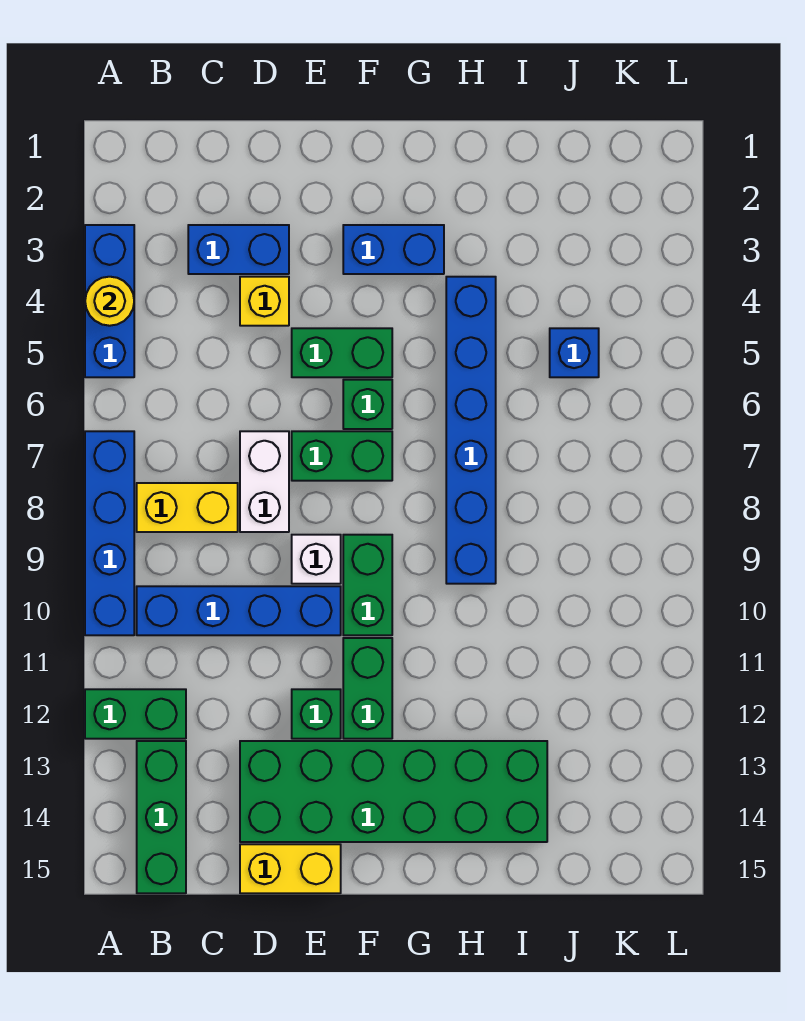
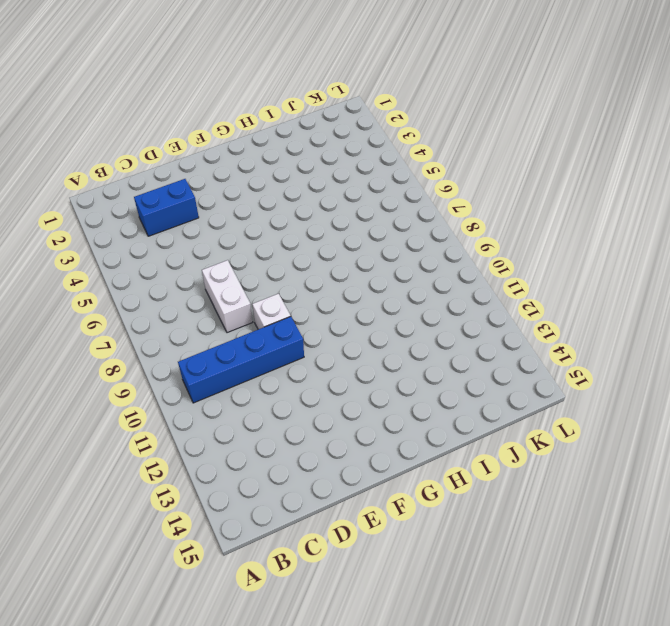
none -> blue 1x3 brick [85,225,134,377]
none -> blue 1x4 brick [85,431,134,635]
none -> green 1x2 brick [85,689,186,739]

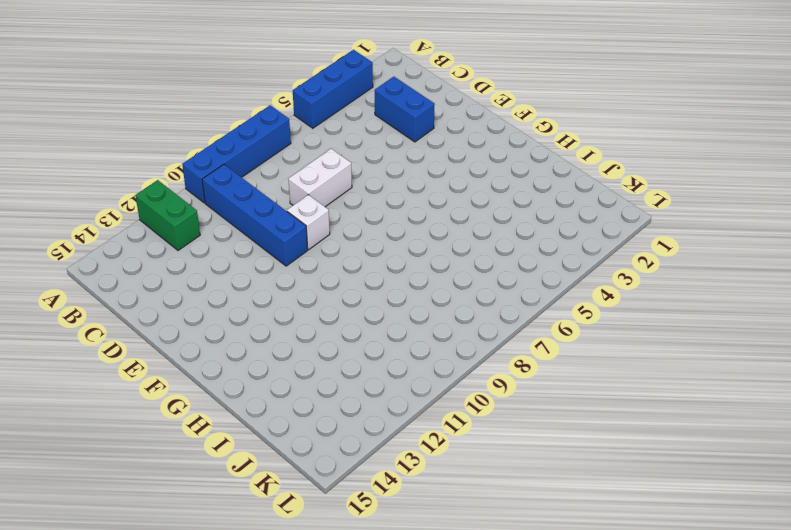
none -> yellow 1x2 brick [137,483,238,532]
none -> green 1x3 brick [137,741,186,893]
none -> yellow 1x1 brick [240,277,289,326]

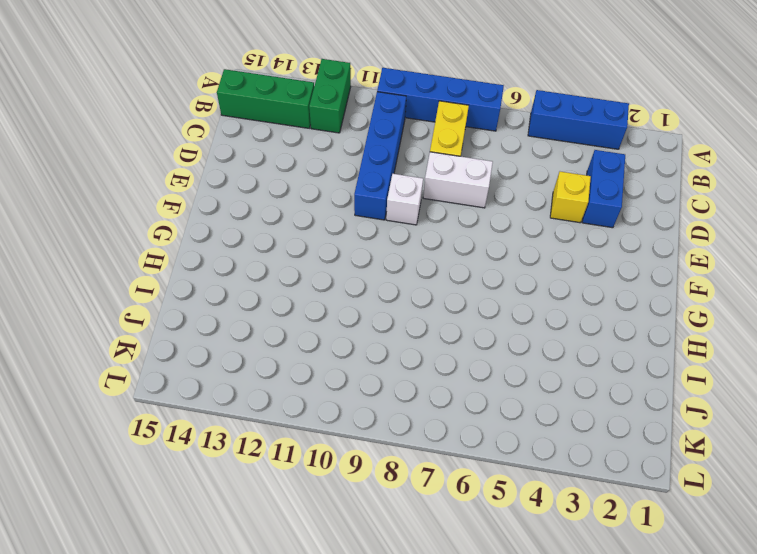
none -> green 2x6 brick [240,741,547,842]
none -> yellow 1x2 brick [240,844,341,893]
none -> green 1x2 brick [292,328,392,377]

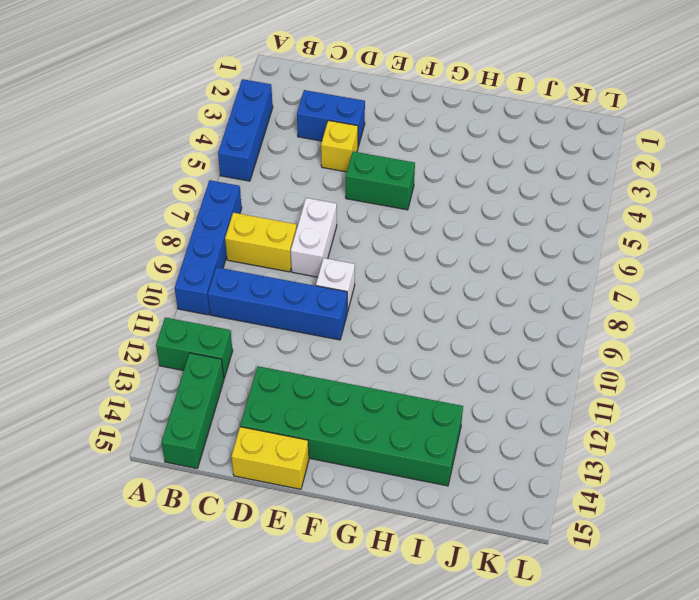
none -> green 1x2 brick [292,431,392,481]
none -> green 1x1 brick [292,689,341,739]
none -> blue 1x2 brick [343,225,444,274]

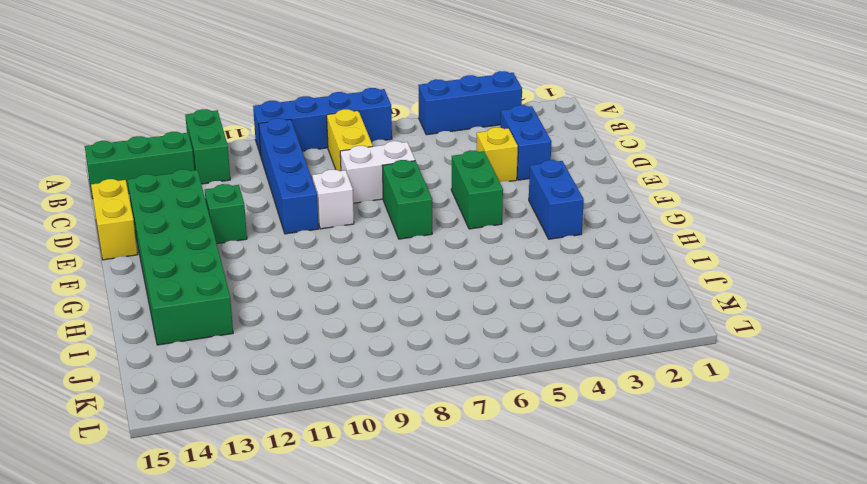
none -> green 1x1 brick [343,380,392,429]
none -> green 1x2 brick [343,535,392,635]
none -> green 1x2 brick [343,638,392,739]

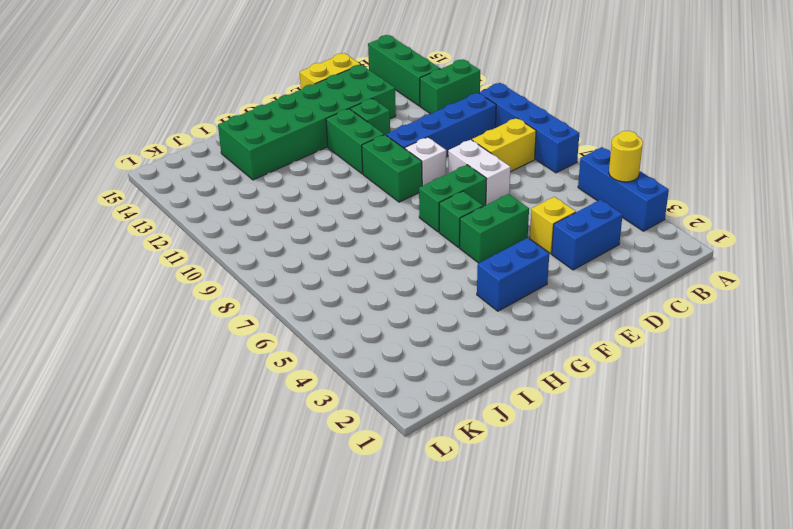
none -> blue 1x6 brick [446,277,496,584]
none -> blue 1x1 brick [550,328,599,377]

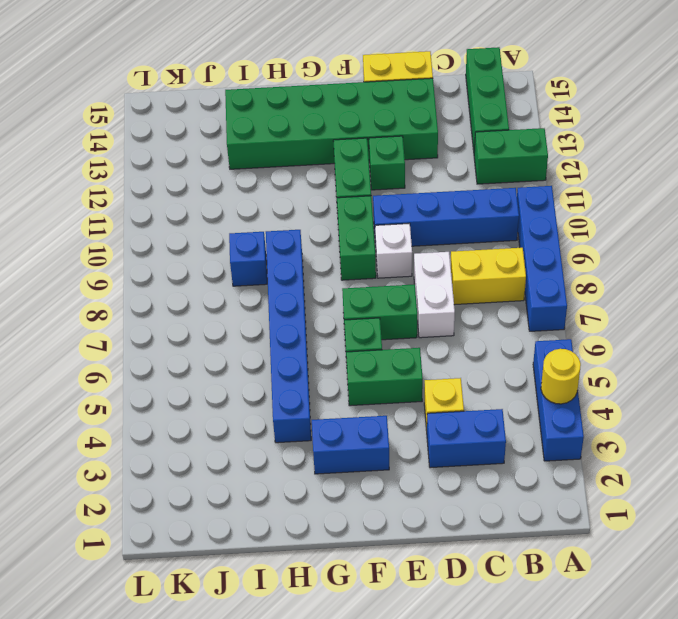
blue 1x1 brick [229,232,267,286] -> blue 1x1 brick moved to [550,328,599,377]

